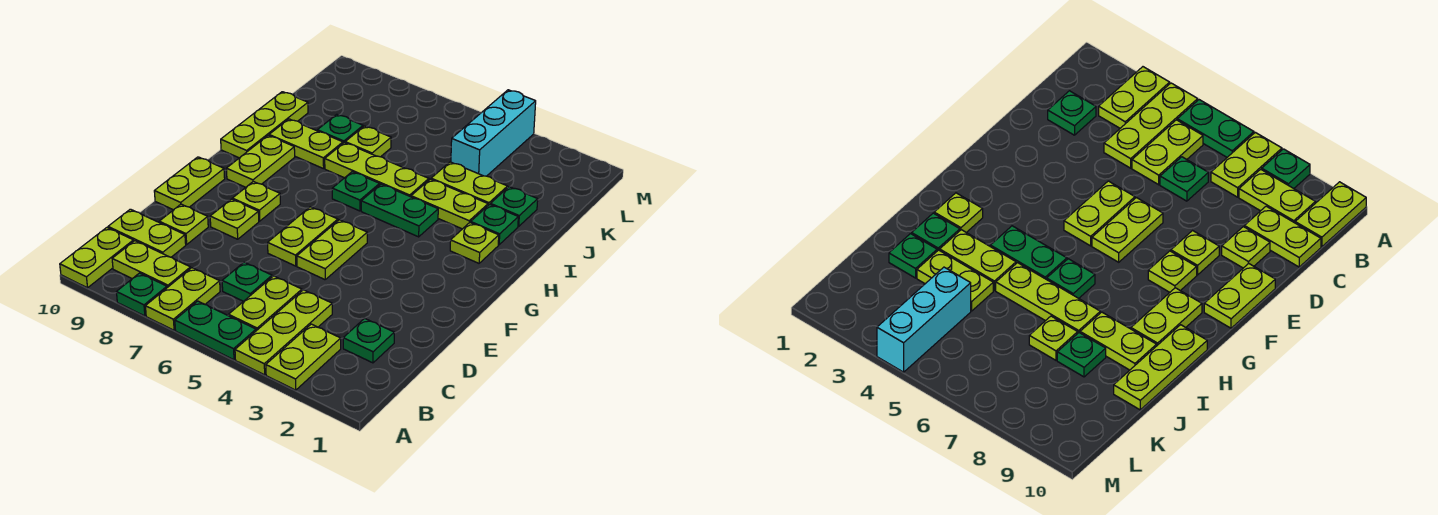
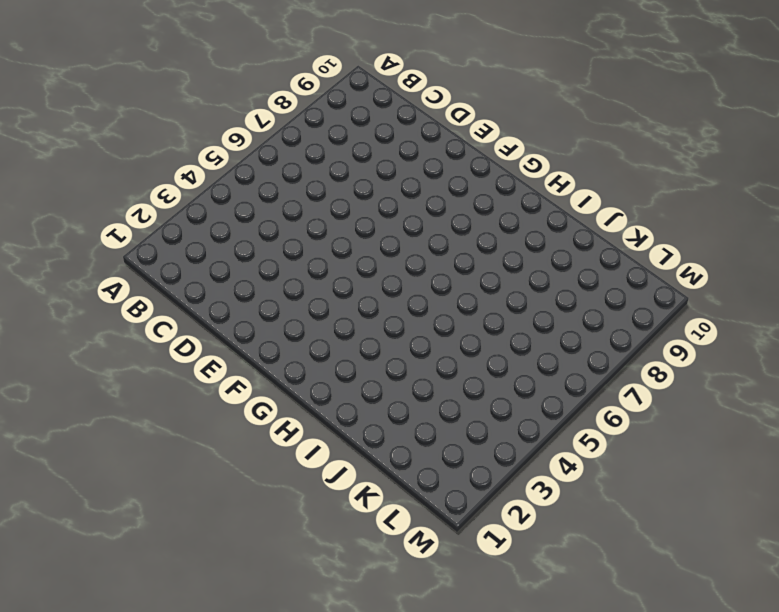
none -> lime 1x2 plate [266,324,341,390]
none -> lime 1x3 plate [235,290,332,375]
none -> green 1x2 plate [175,301,256,360]
none -> lime 1x2 plate [145,268,220,330]

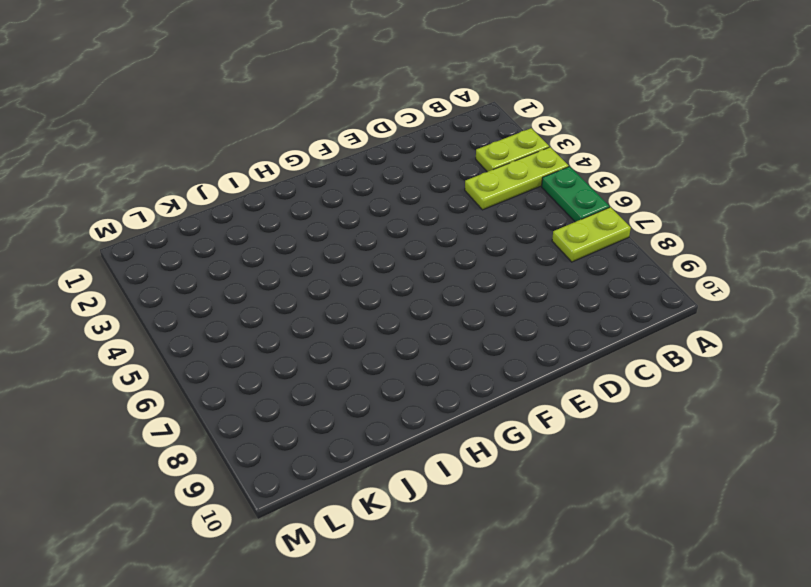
none -> green 1x1 plate [116,273,167,316]
none -> lime 1x2 plate [60,228,134,288]
none -> lime 1x2 plate [229,276,302,331]
none -> lime 1x2 plate [112,241,191,288]

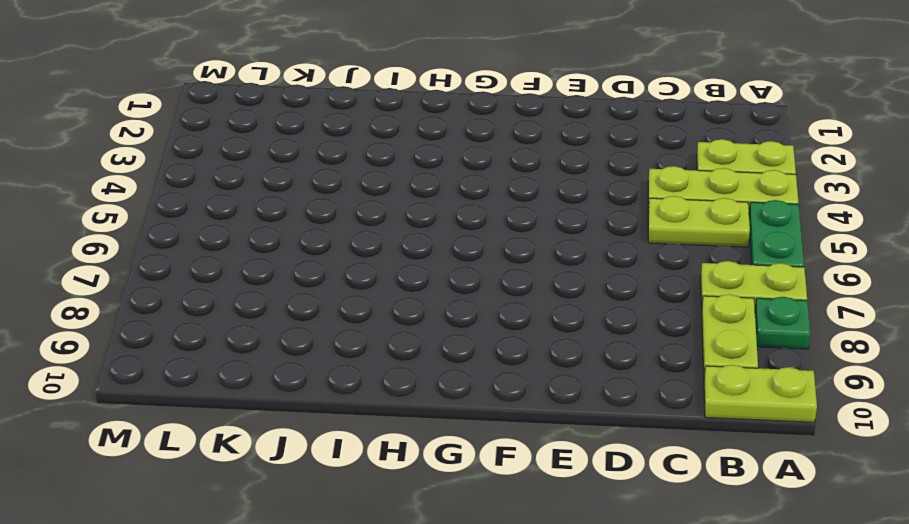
none -> green 1x1 plate [343,318,394,363]
none -> green 1x1 plate [222,262,272,301]
none -> lime 1x2 plate [108,209,186,257]
none -> lime 1x1 plate [159,204,208,244]

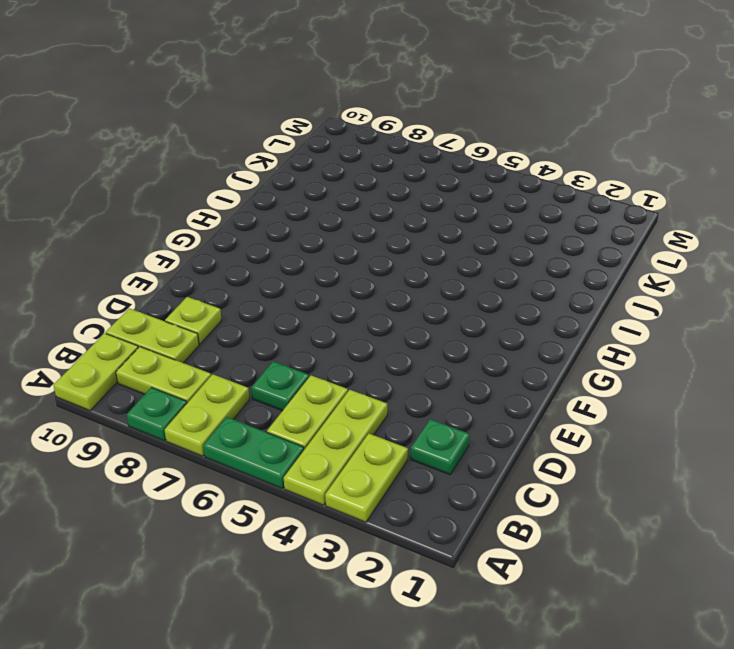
none -> lime 1x2 plate [297,220,367,280]
none -> lime 1x2 plate [268,207,338,266]
none -> lime 1x1 plate [210,199,259,239]
none -> lime 1x2 plate [154,157,225,210]

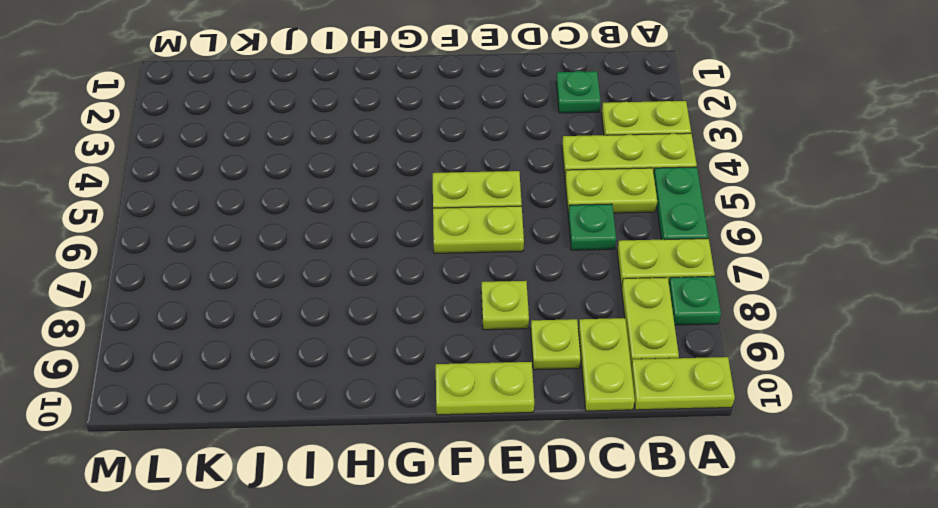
none -> lime 1x1 plate [232,181,280,221]
none -> lime 1x2 plate [226,135,295,187]
none -> lime 1x1 plate [450,223,499,263]
none -> green 1x2 plate [361,184,438,237]

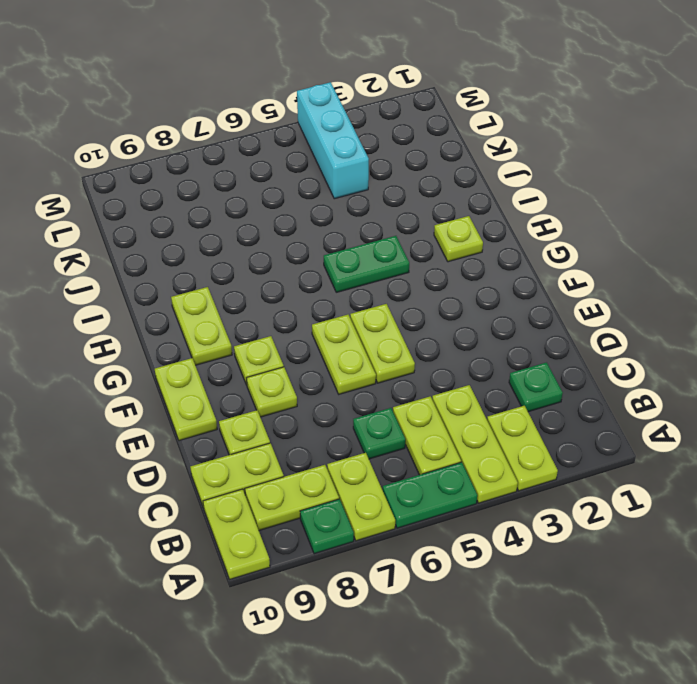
none -> green 1x1 plate [332,172,380,211]
none -> lime 1x3 plate [221,92,308,158]
none -> green 1x1 plate [471,204,518,245]
none -> lime 1x2 plate [411,179,488,229]

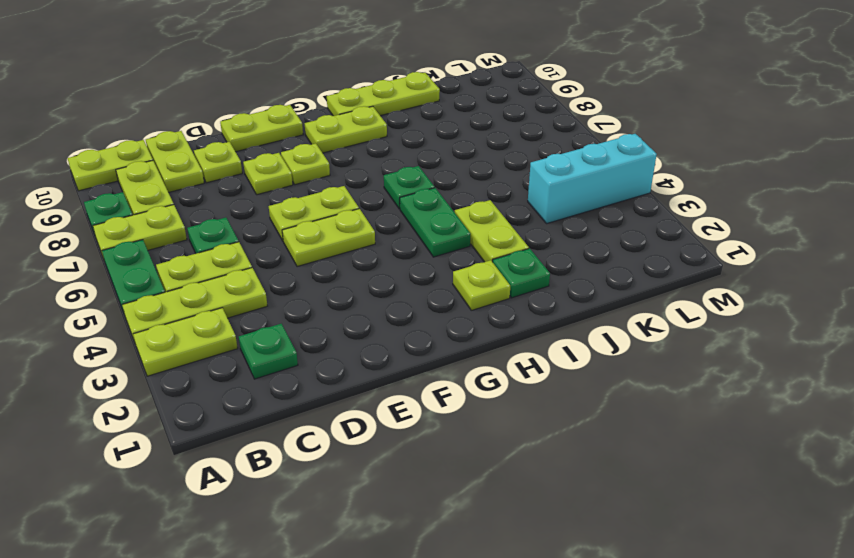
none -> lime 1x3 plate [325,143,429,197]
none -> lime 1x2 plate [269,119,343,169]
none -> green 1x1 plate [490,187,538,226]
none -> lime 1x2 plate [431,162,508,205]

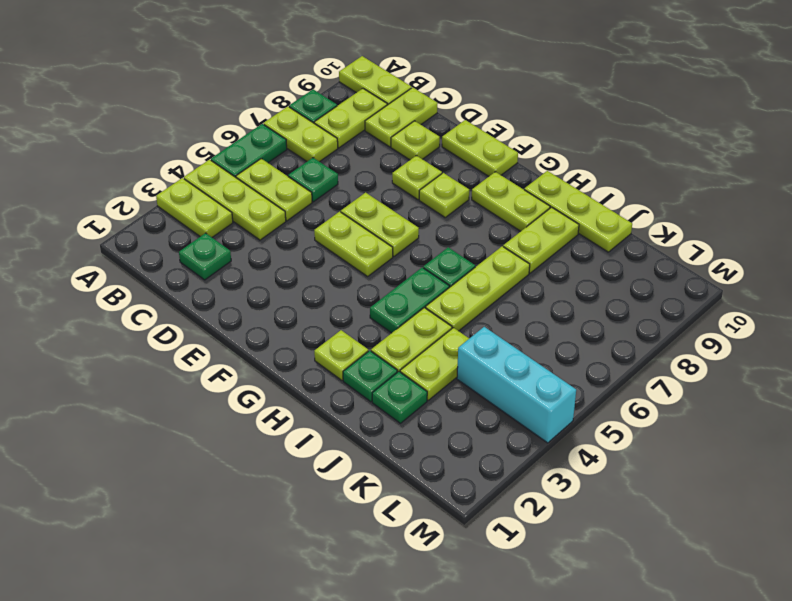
none -> lime 1x1 plate [345,126,391,157]
none -> green 1x1 plate [317,114,363,143]

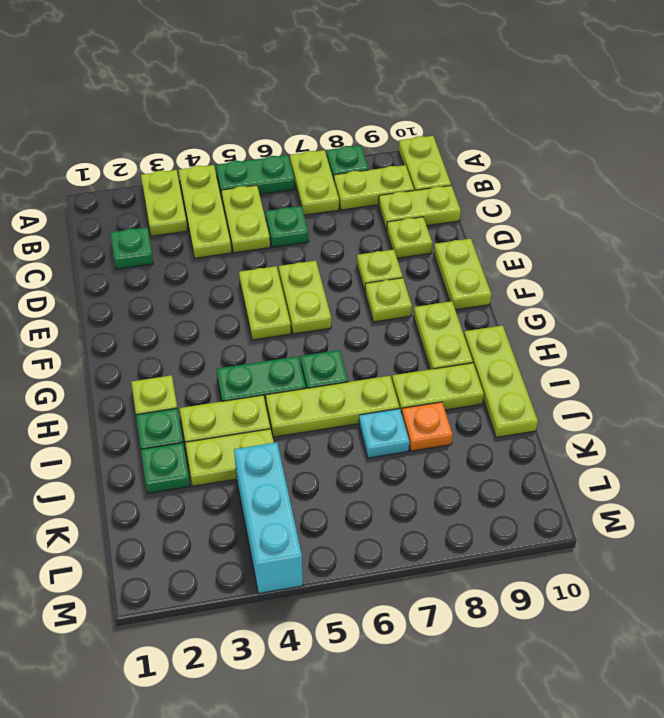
cyan 1x1 plate [359,409,409,458] -> lime 1x1 plate [345,126,391,157]
orange 1x1 plate [402,402,453,451] -> green 1x1 plate [317,114,363,143]

